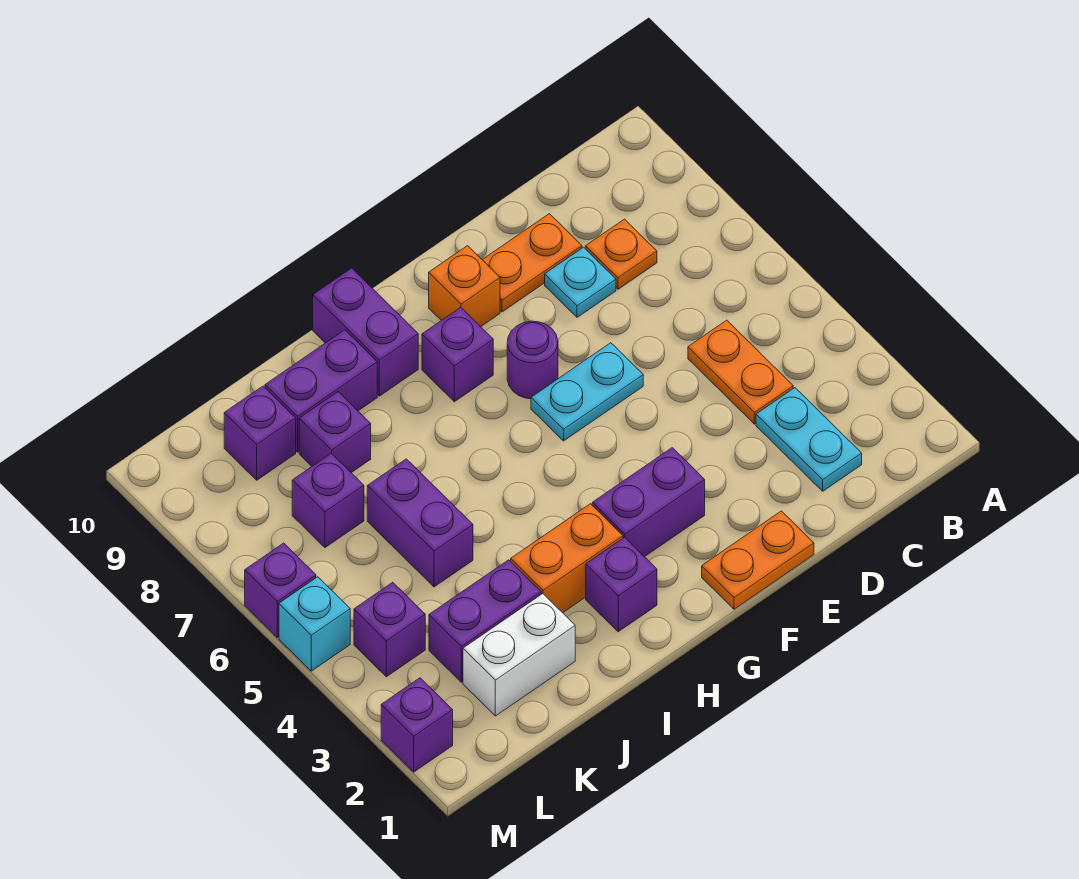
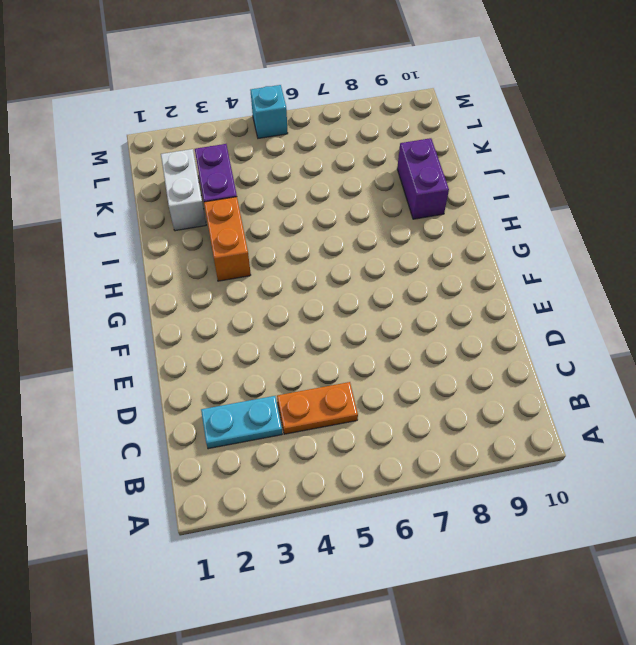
none -> orange 1x1 plate [585,219,657,289]
none -> cyan 1x1 plate [545,247,616,317]
none -> orange 1x2 plate [482,214,582,312]

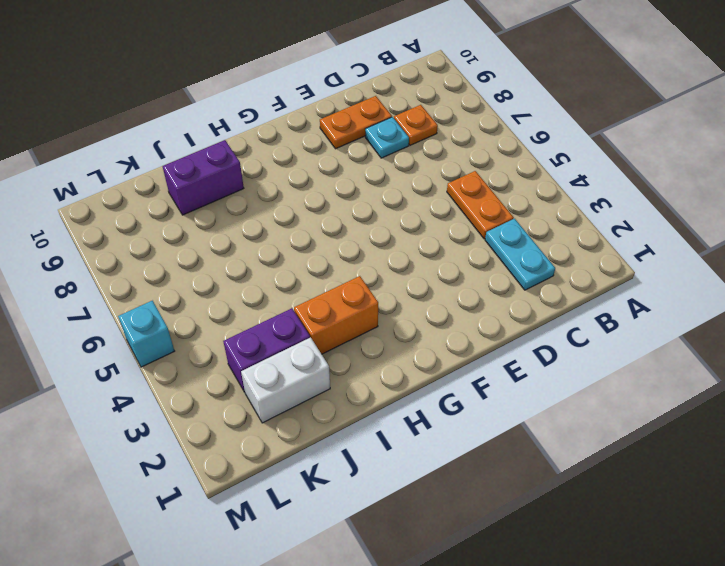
none -> orange 1x2 plate [702,511,814,609]
none -> cyan 1x2 plate [531,343,643,441]
none -> purple 1x2 brick [592,448,705,557]

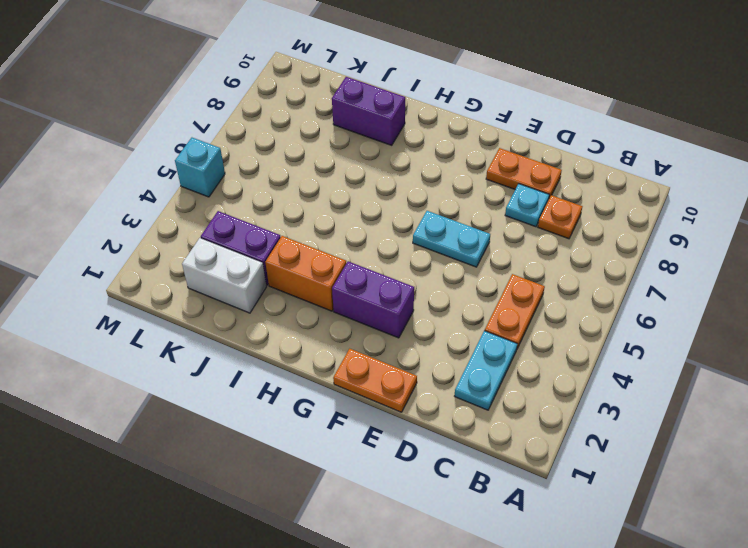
none -> purple 1x1 round brick [507,321,558,399]
none -> orange 1x1 brick [429,246,500,327]
none -> purple 1x1 brick [422,307,493,402]

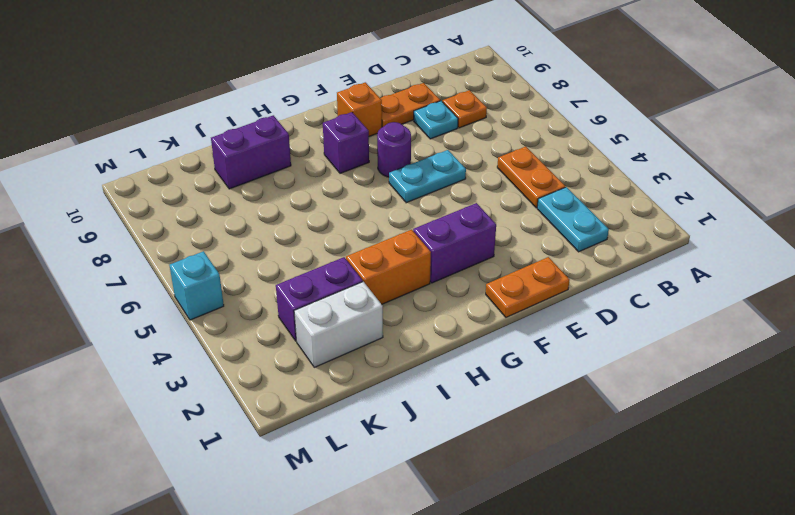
none -> purple 1x1 brick [586,537,657,632]
none -> purple 1x2 brick [313,268,418,396]
none -> purple 1x2 brick [367,459,473,587]

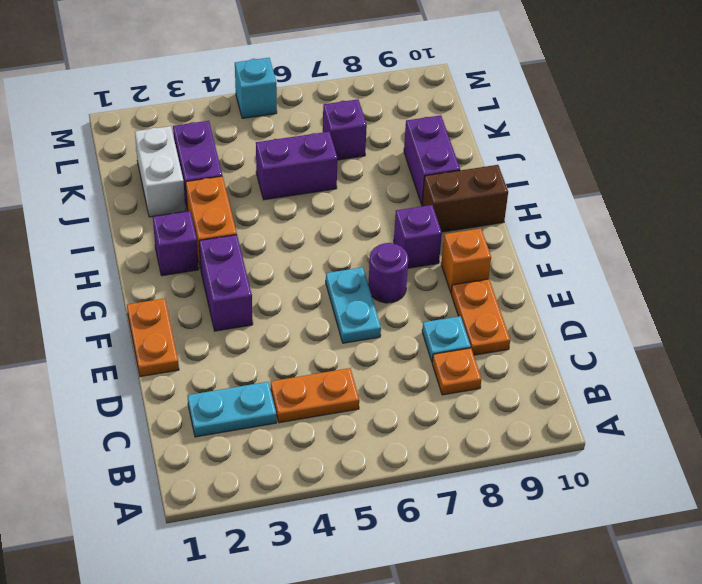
brown 1x2 brick [422,165,508,232] -> purple 1x2 brick [313,268,418,396]
none -> purple 1x1 brick [299,392,371,473]
none -> purple 1x1 brick [224,386,296,480]
none -> purple 1x1 brick [354,582,425,677]

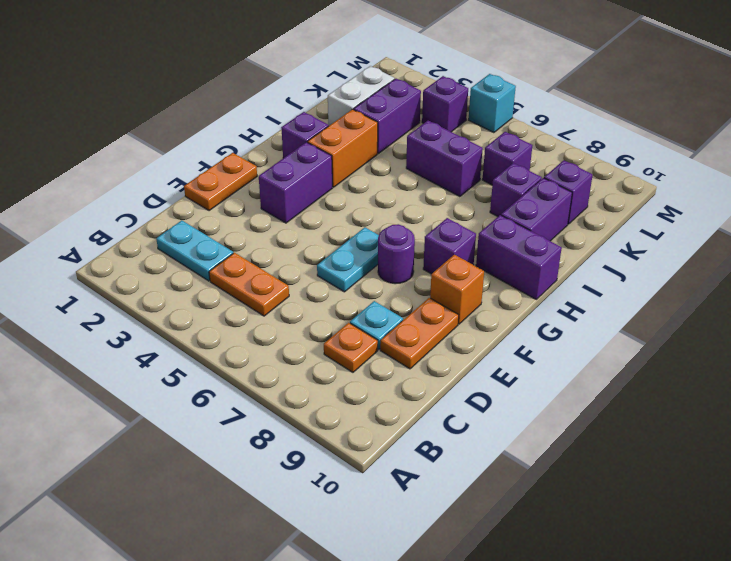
none -> purple 1x1 brick [381,678,453,772]
none -> purple 1x1 brick [245,543,316,637]

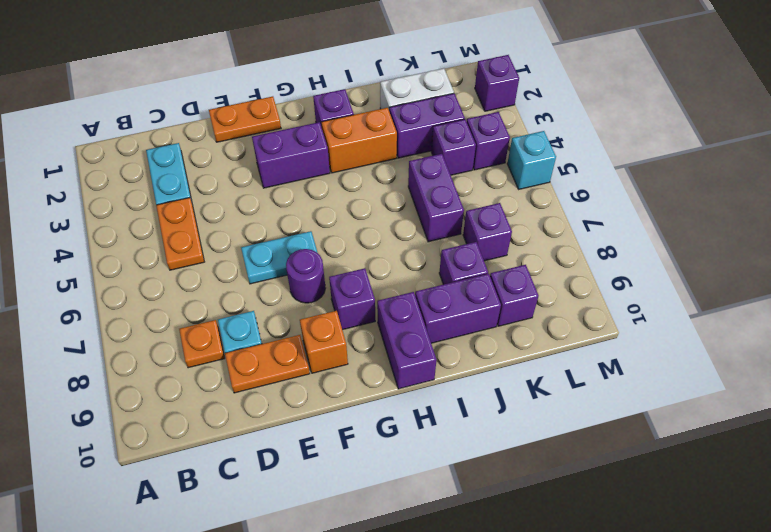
purple 1x1 brick [431,119,476,175] -> purple 1x1 brick moved to [245,543,316,637]

